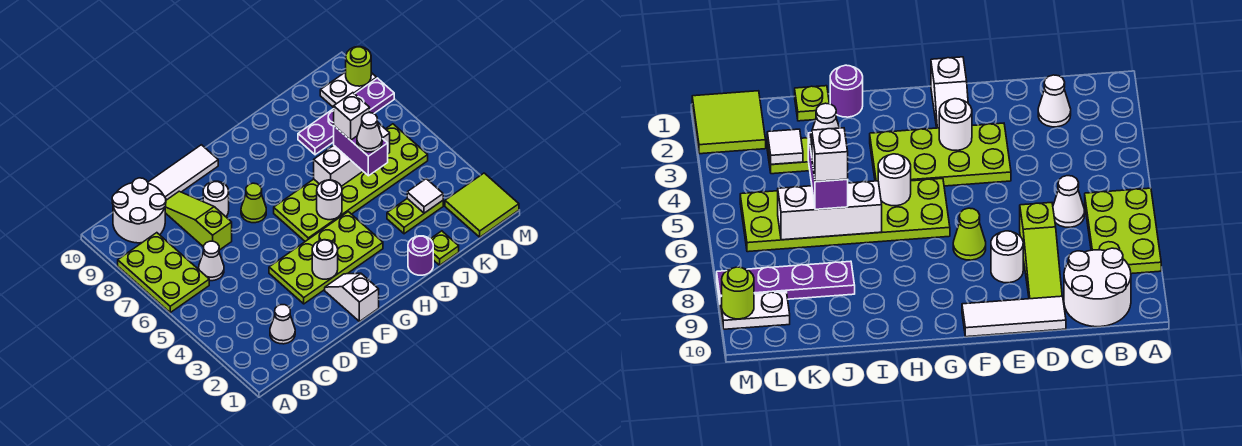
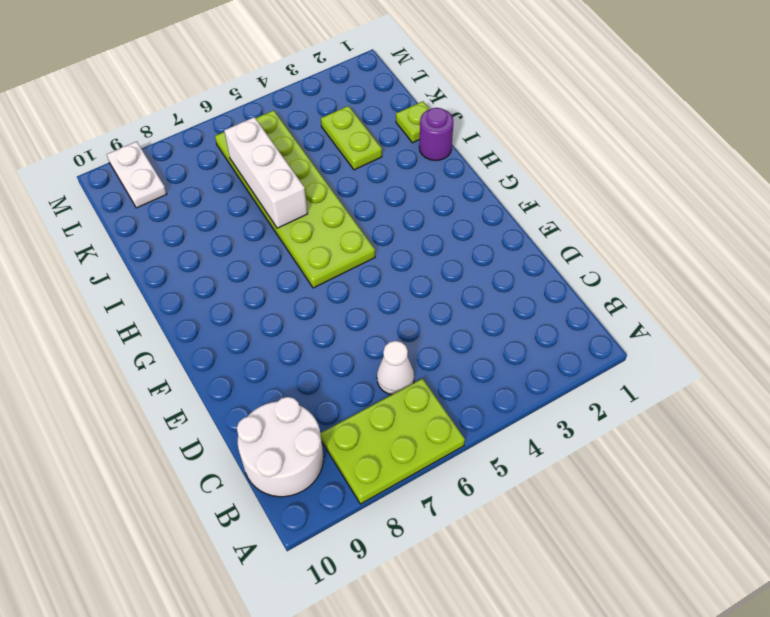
none -> white 1x1 cone [270,305,295,344]
none -> lime 1x3 slope [165,191,232,250]
none -> white 1x3 tile [148,145,218,200]

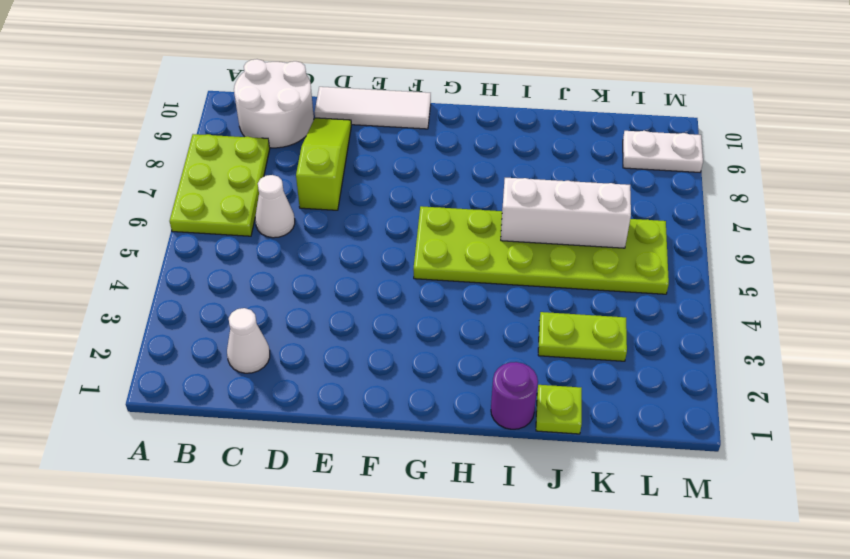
none -> lime 2x4 plate [269,212,383,304]
none -> white 1x1 round brick [203,181,229,217]
none -> white 1x2 slope [325,273,379,322]

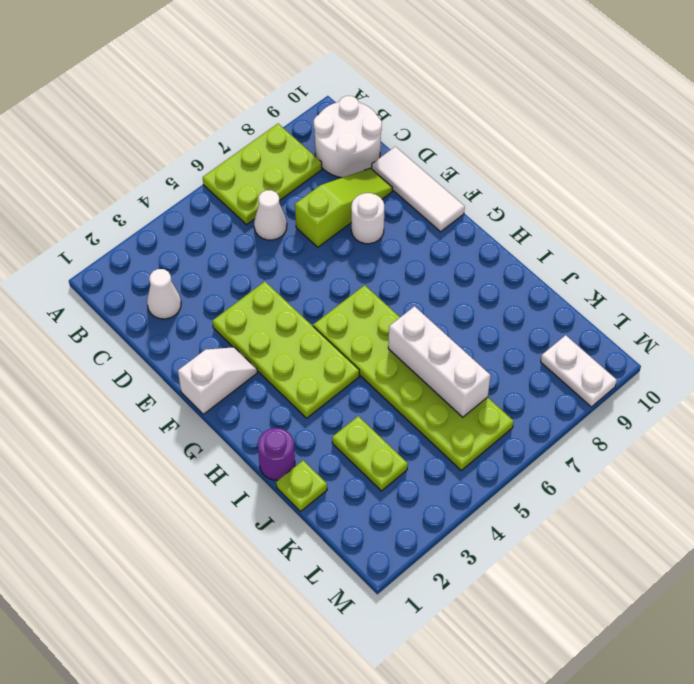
none -> lime 1x1 cone [241,183,266,223]
none -> purple 1x4 plate [298,78,394,155]
none -> lime 2x2 tile [445,173,519,237]

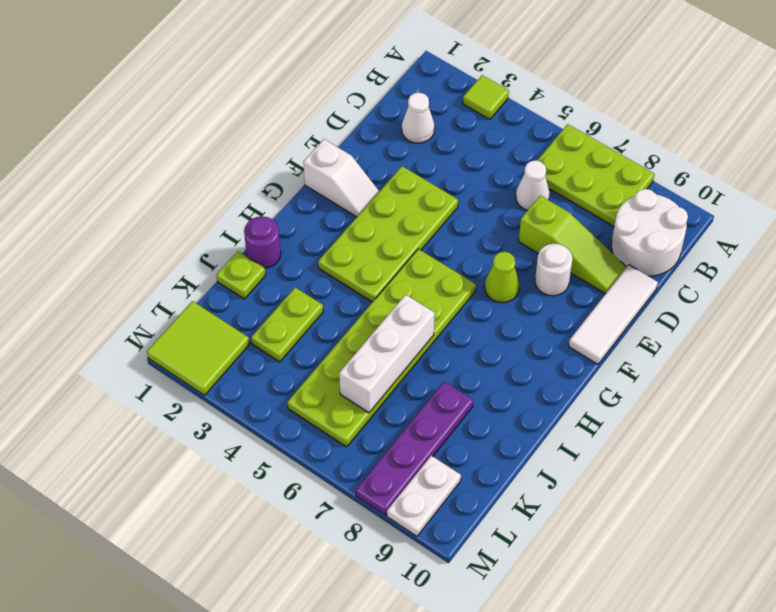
lime 1x1 tile [463,75,509,120] -> none
none -> white 1x1 round brick [312,240,338,279]
none -> white 1x1 round brick [317,180,342,220]
none -> white 1x1 tile [407,179,443,213]

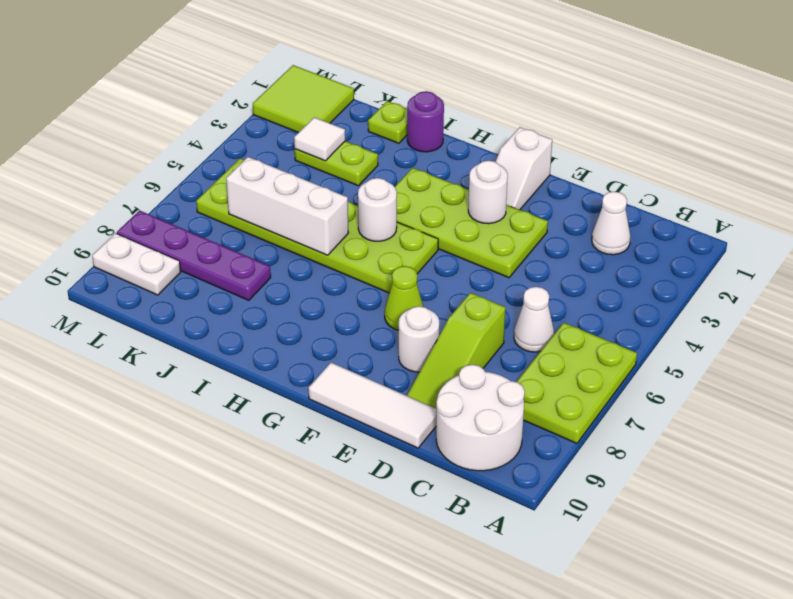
none -> lime 1x1 round brick [346,47,371,86]
none -> purple 1x2 brick [334,126,388,176]
none -> white 1x1 cone [357,113,382,152]

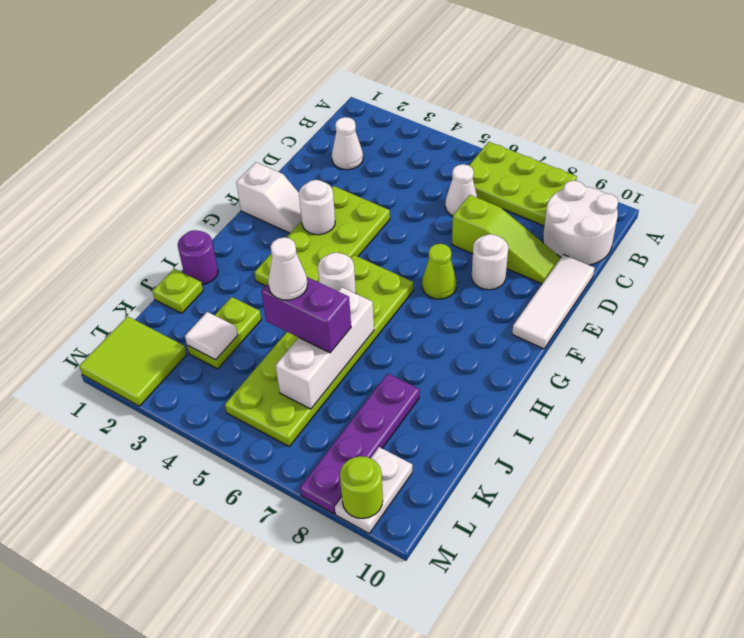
none -> white 1x1 brick [334,93,370,140]

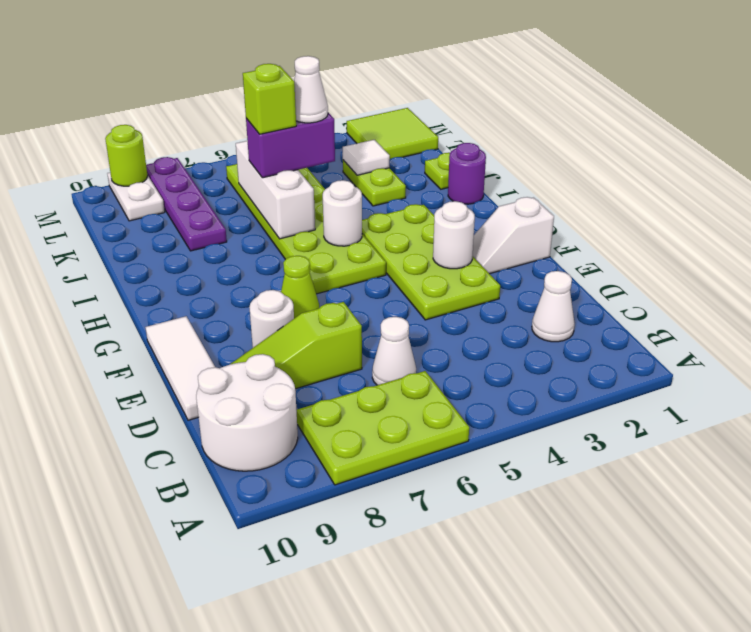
lime 1x1 brick [243,64,296,134] -> white 1x1 brick [334,93,370,140]

